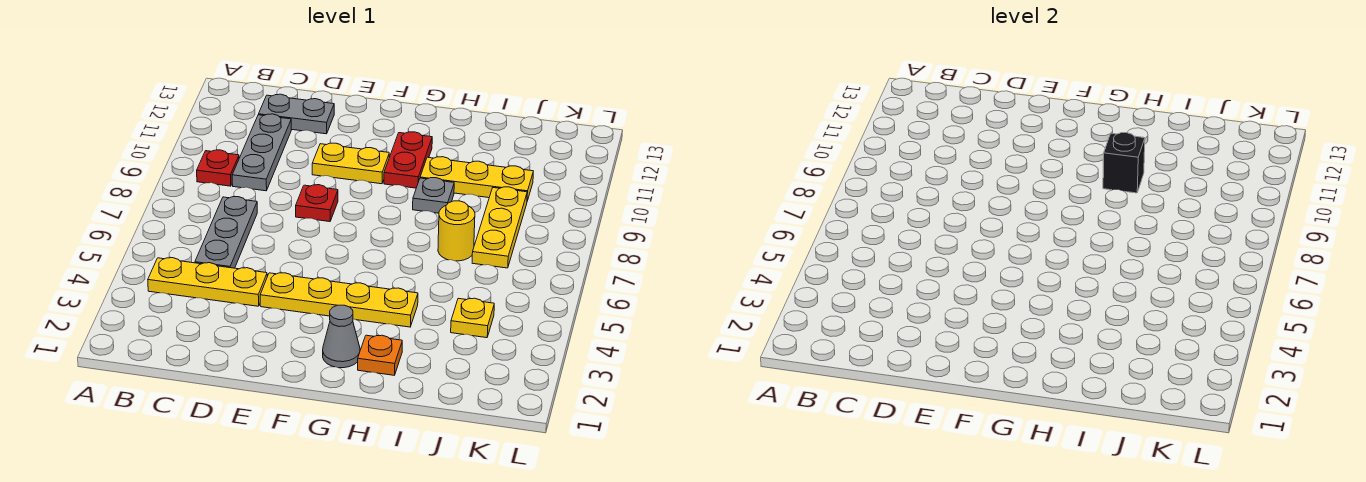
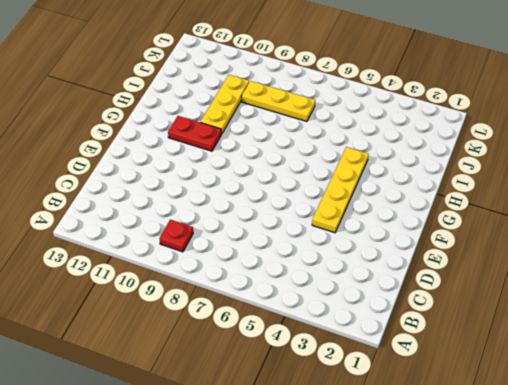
none -> yellow 1x3 plate [148,258,267,306]
none -> grey 1x3 plate [195,197,257,268]
none -> grey 1x3 plate [232,114,291,191]

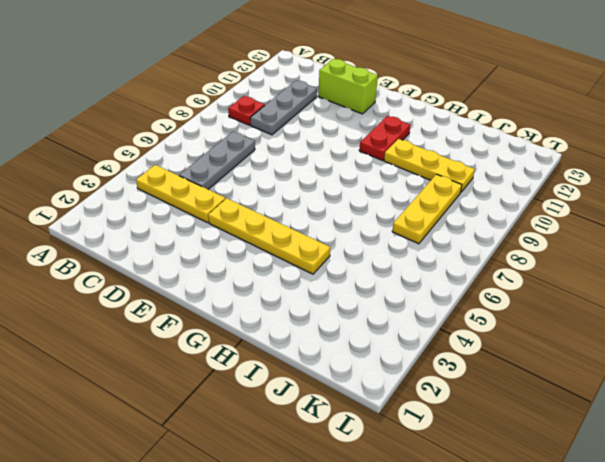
lime 1x2 brick [318,59,378,114] -> grey 1x2 plate [258,94,334,134]
none -> red 1x1 plate [296,185,338,222]
none -> yellow 1x2 plate [312,143,389,184]
none -> grey 1x1 cone [323,305,360,368]

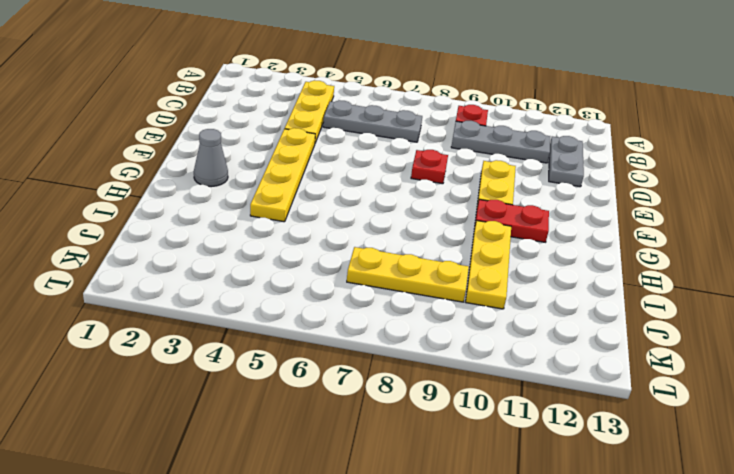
none -> orange 1x1 plate [358,335,402,375]
none -> grey 1x1 plate [413,178,454,213]
none -> yellow 1x1 round brick [438,201,475,261]

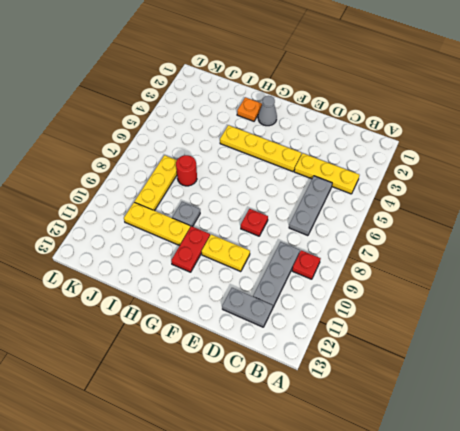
red 1x1 round brick [176,155,197,186] -> yellow 1x1 round brick [438,201,475,261]
none -> yellow 1x1 plate [451,298,494,338]
none -> black 1x1 brick [1103,133,1145,193]

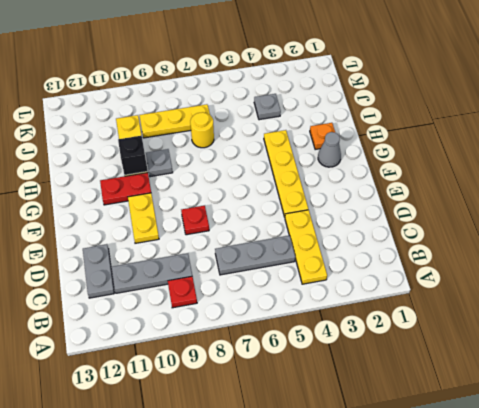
grey 1x1 plate [254,94,281,120] -> yellow 1x1 plate [451,298,494,338]

